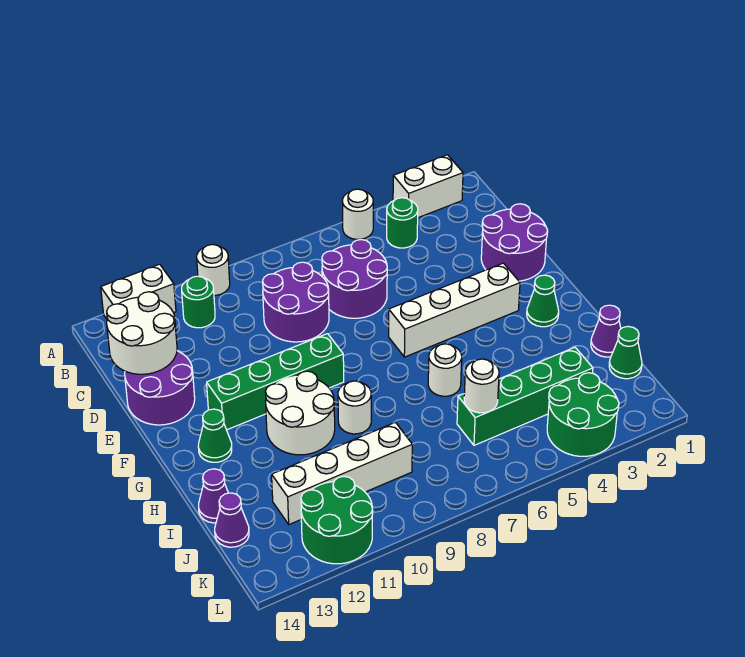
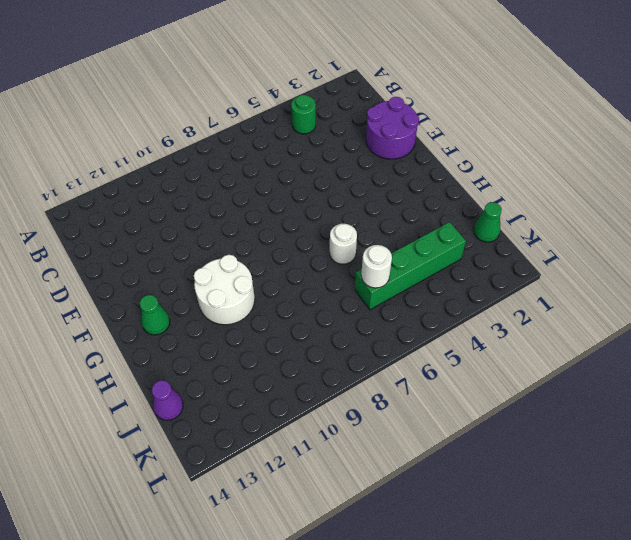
none -> white 1x2 brick [393,155,463,218]
none -> white 1x1 round brick [342,189,373,239]
none -> white 1x1 round brick [197,244,230,295]

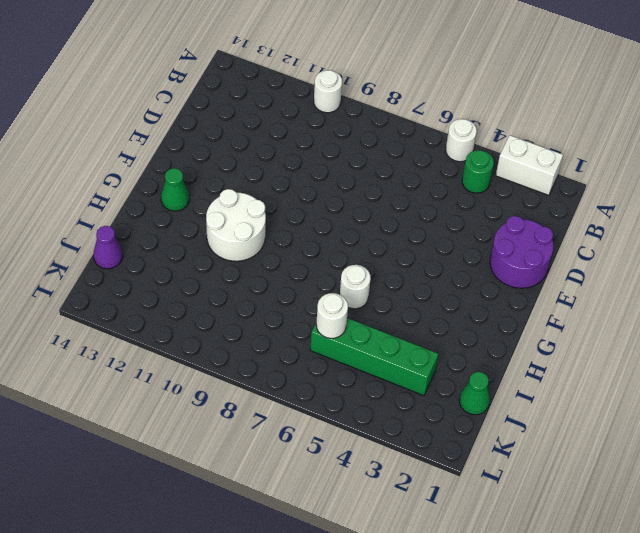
none -> white 1x2 brick [101,264,176,319]
none -> green 1x1 round brick [182,276,215,328]
none -> purple 2x2 round brick [322,240,387,318]

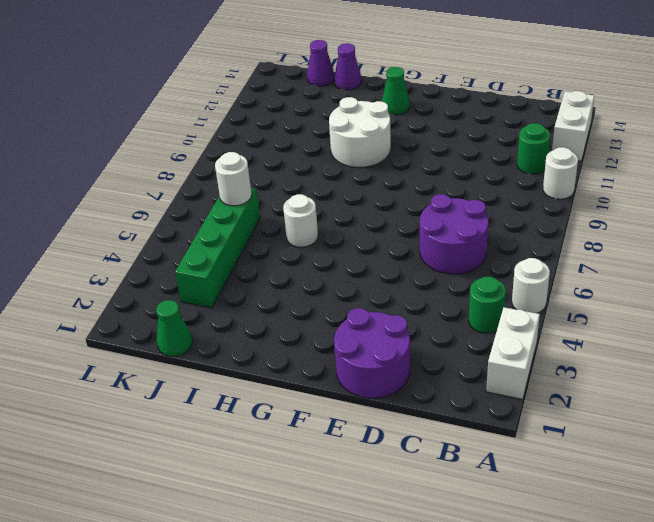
none -> purple 2x2 round brick [263,262,329,342]
none -> purple 2x2 round brick [125,351,195,425]
none -> white 1x4 brick [389,263,520,357]

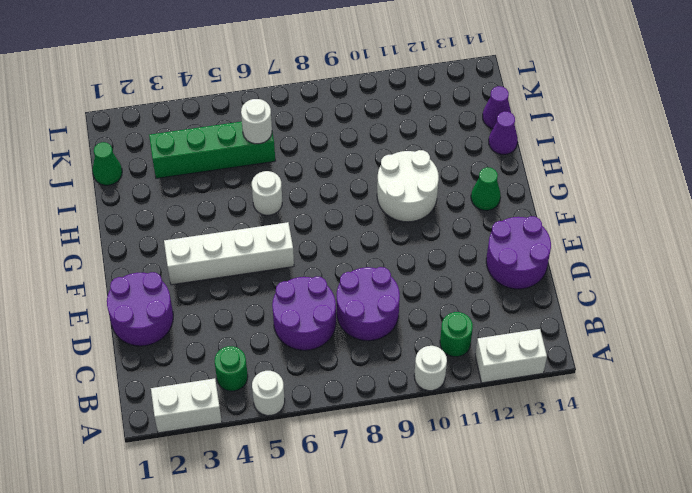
none -> green 1x4 brick [207,334,344,430]
none -> green 1x1 cone [527,275,559,327]
none -> white 1x1 round brick [338,381,371,434]

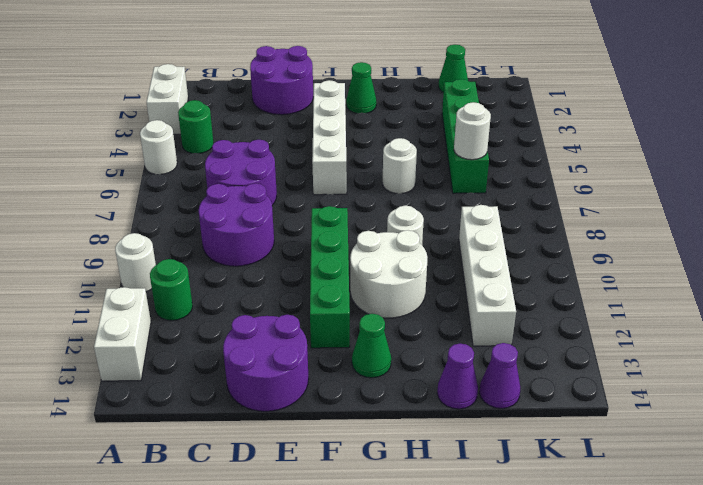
none -> purple 1x1 cone [591,305,621,357]
none -> green 2x2 round brick [547,373,619,456]
none -> green 2x2 round brick [301,476,373,564]

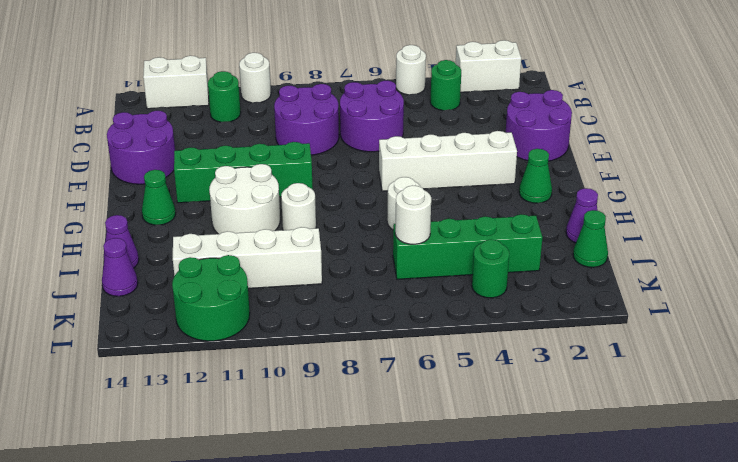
green 1x1 round brick [472,240,509,298] -> green 2x2 round brick [547,373,619,456]
none -> white 2x2 round brick [107,292,177,374]

